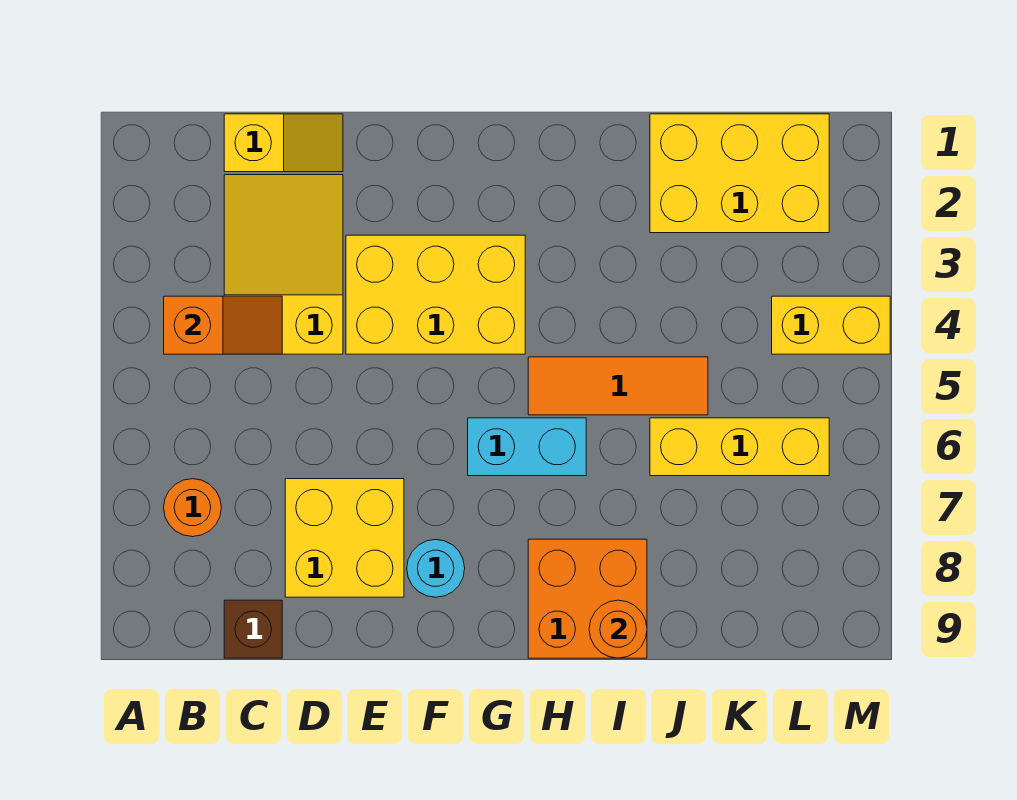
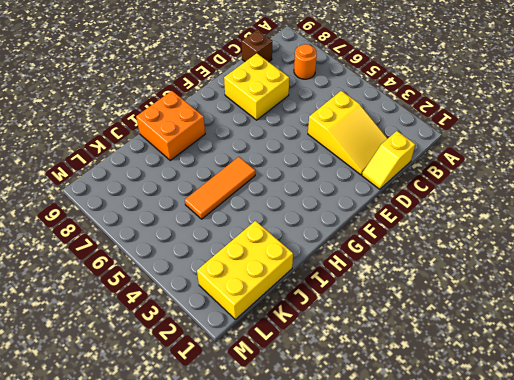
none -> yellow 2x3 brick [346,235,525,354]
none -> cyan 1x1 round brick [407,540,465,597]
none -> cyan 1x2 brick [468,418,586,476]

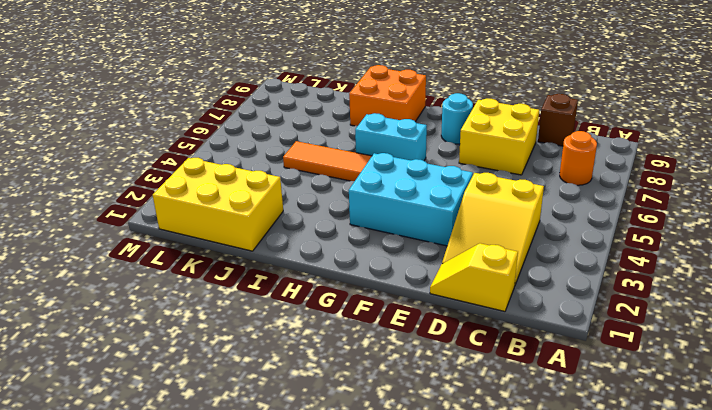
cyan 2x3 brick [349,153,473,246] -> yellow 2x3 brick [346,235,525,354]
none -> yellow 1x3 brick [650,418,829,476]
none -> yellow 1x2 brick [772,296,890,354]
none -> orange 1x2 slope [164,296,282,354]

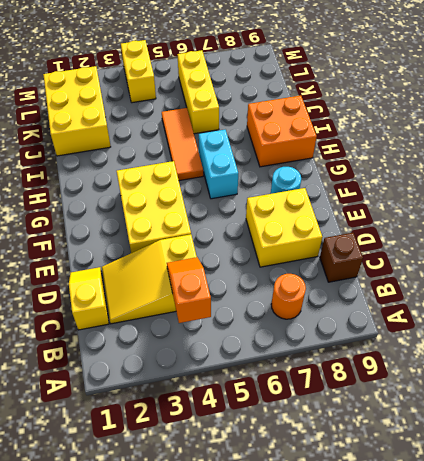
none -> orange 1x1 round brick [589,600,647,658]

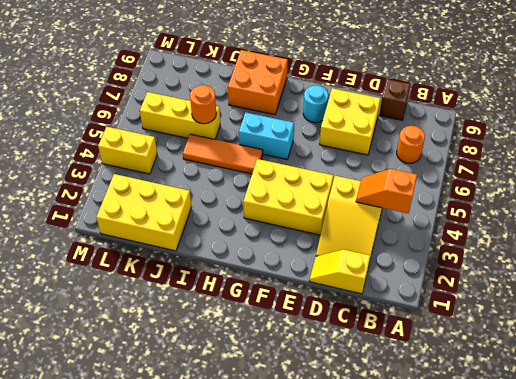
orange 1x1 round brick [190,85,216,124] -> orange 1x1 round brick moved to [589,600,647,658]

